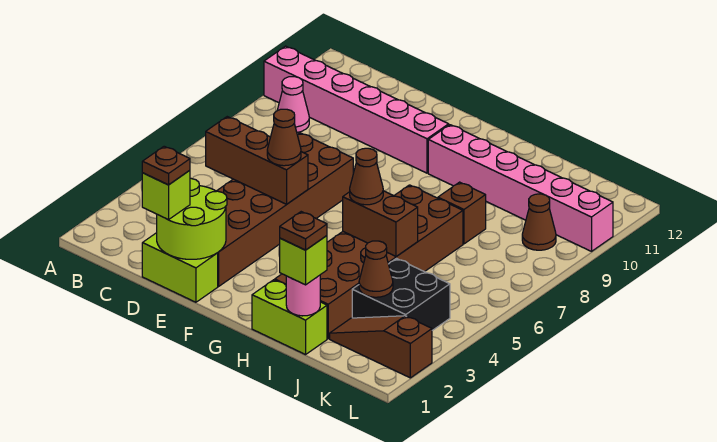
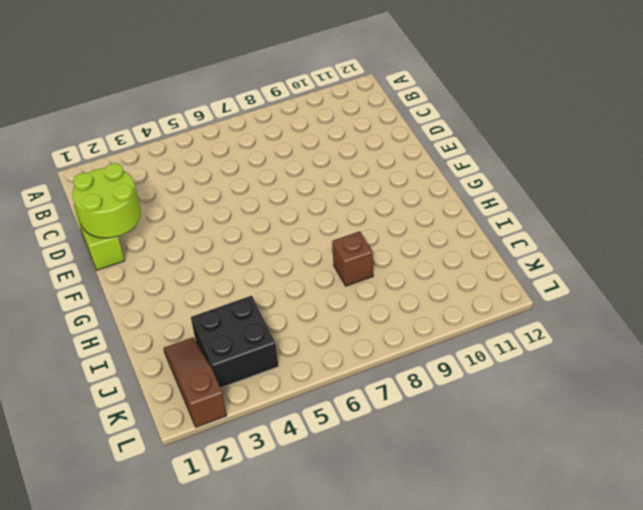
none -> pink 1x6 brick [264,46,449,173]
none -> pink 1x1 cone [277,77,309,132]
none -> brown 2x6 brick [217,133,353,287]

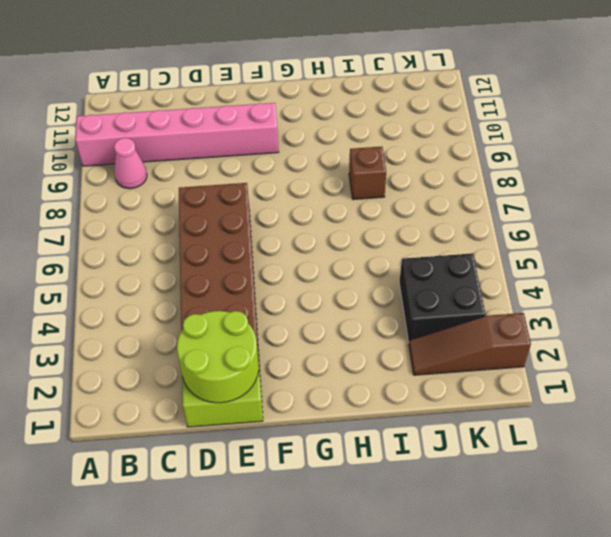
none -> pink 1x6 brick [428,125,613,251]
none -> lime 1x2 brick [252,280,327,355]
none -> brown 2x6 brick [275,185,463,339]

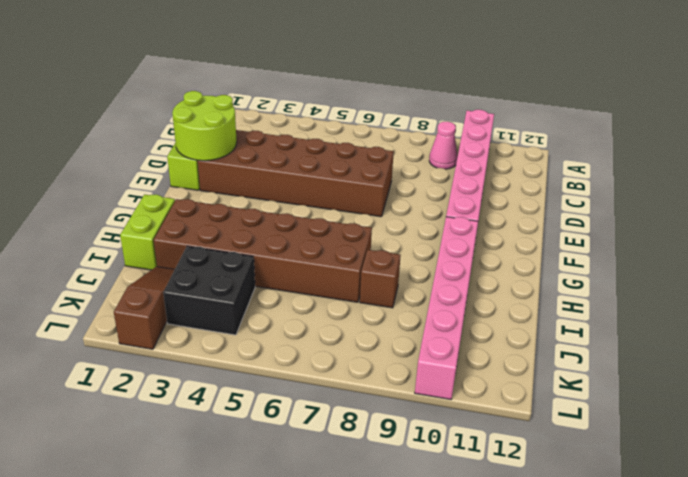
none -> brown 1x1 cone [522,194,556,250]
none -> brown 1x3 brick [206,117,308,204]
none -> brown 1x2 brick [343,191,418,257]

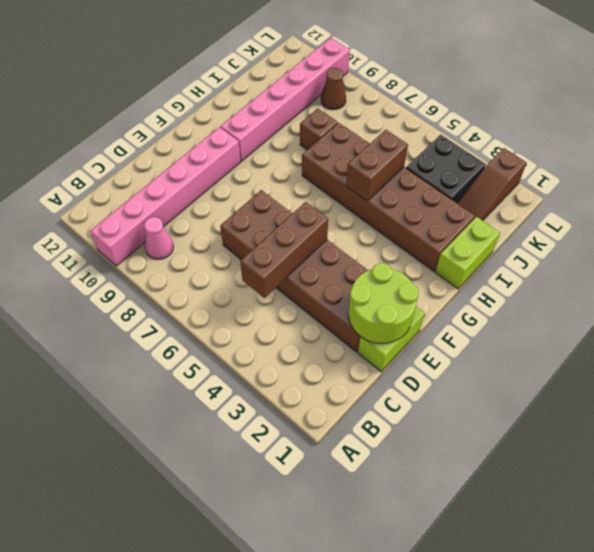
none -> pink 1x1 round brick [286,275,320,316]
none -> brown 1x1 cone [359,241,393,297]
none -> lime 1x1 brick [142,170,190,220]

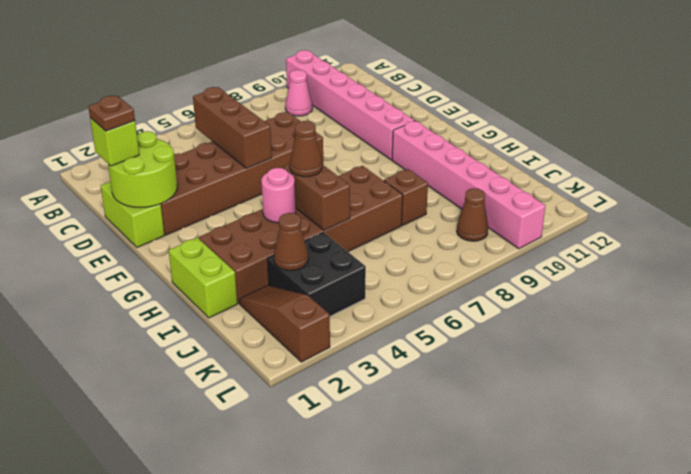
pink 1x1 round brick [261,168,296,223] -> pink 1x1 round brick moved to [286,275,320,316]
none -> brown 1x1 cone [267,109,301,166]
none -> lime 1x1 brick [280,236,327,285]
none -> brown 1x1 plate [280,212,327,250]

